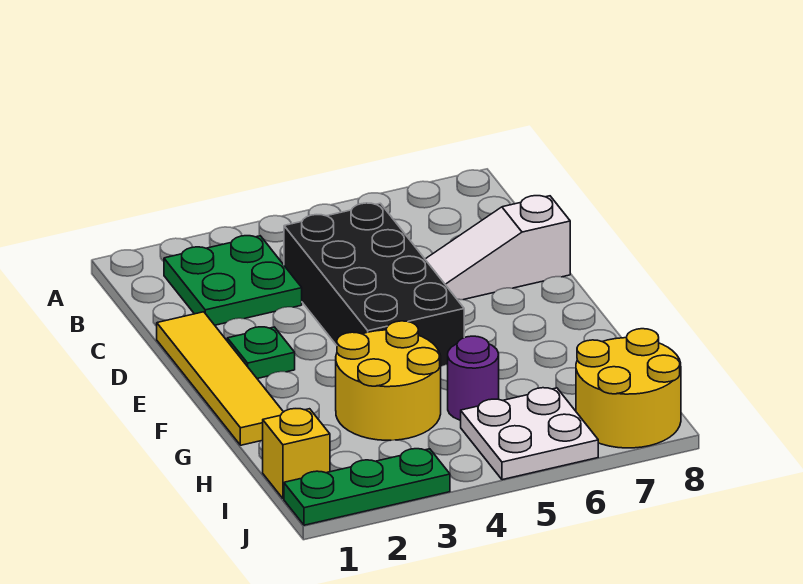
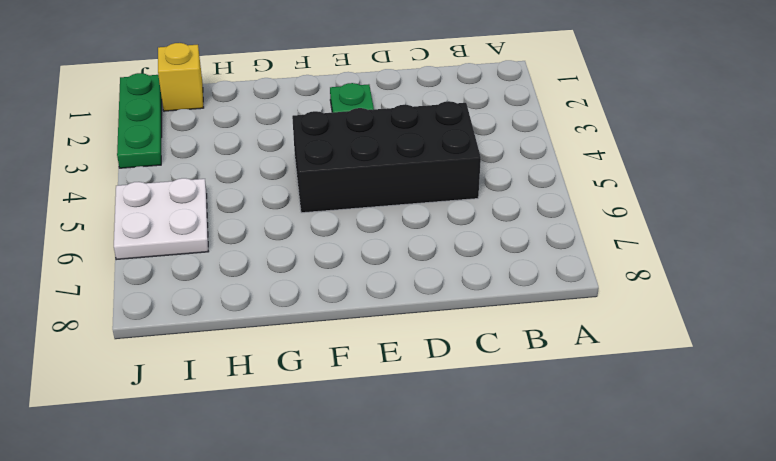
none -> green 2x2 plate [164,236,302,325]
none -> yellow 1x4 tile [157,312,283,445]

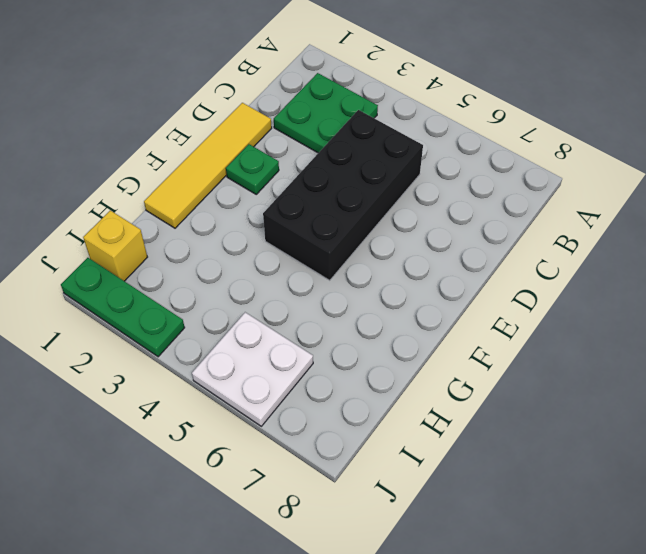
none -> white 1x3 slope [425,196,570,300]
none -> yellow 2x2 round brick [336,321,441,440]

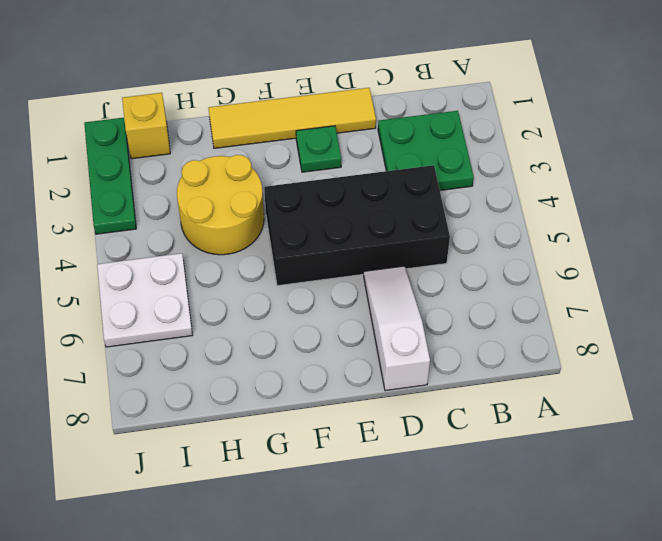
none -> purple 1x1 round brick [448,336,499,420]
none -> yellow 2x2 round brick [576,329,681,448]

